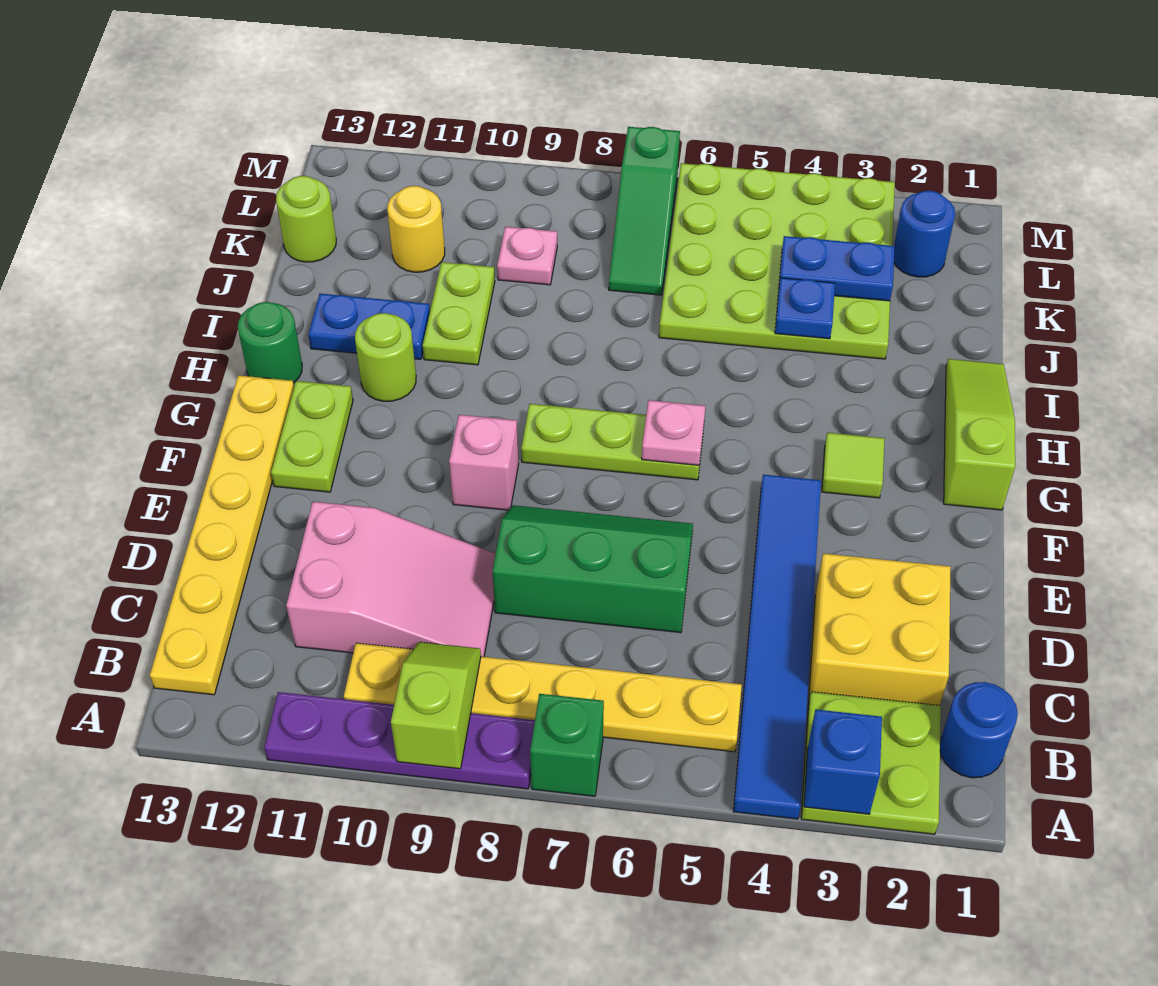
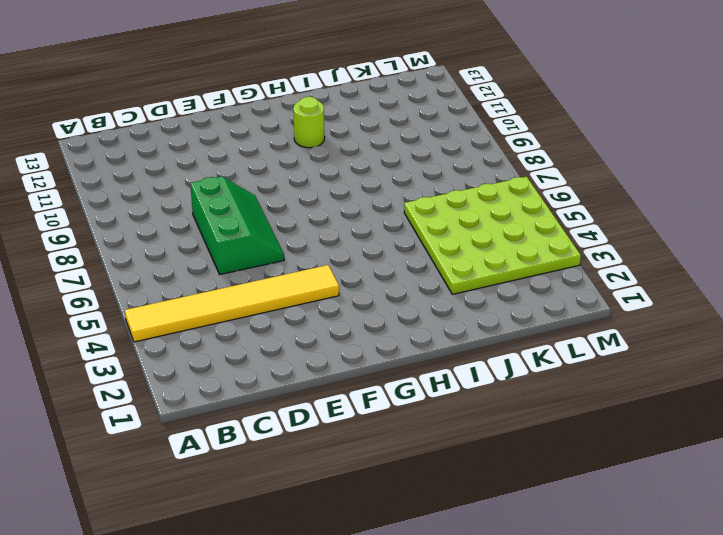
yellow 1x6 tile [125,265,339,342] -> blue 1x6 tile [733,475,821,819]
none -> lime 2x2 plate [801,692,941,834]
none -> green 1x1 brick [530,694,604,796]
none -> purple 1x4 plate [264,692,535,789]
none -> blue 1x1 round brick [940,682,1018,778]

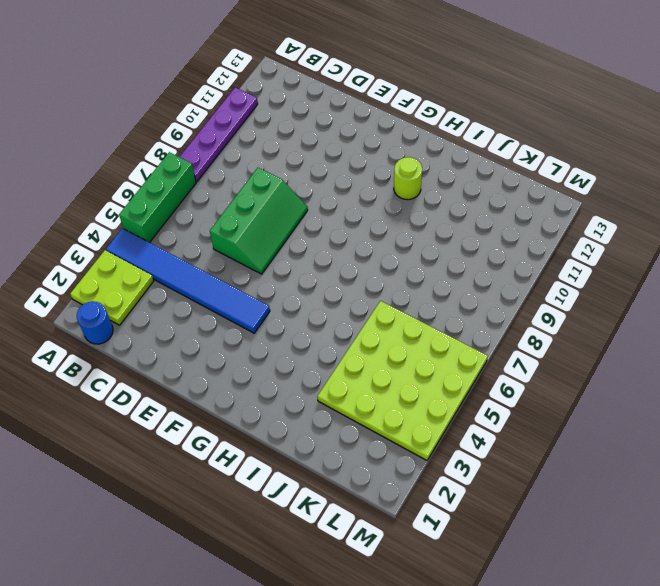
green 1x3 brick [119,152,196,243] -> green 1x1 brick [530,694,604,796]
none -> yellow 1x6 plate [344,643,742,752]
none -> yellow 1x6 plate [150,375,294,695]
none -> yellow 2x2 brick [809,553,951,705]
none -> pink 2x3 slope [286,502,496,657]

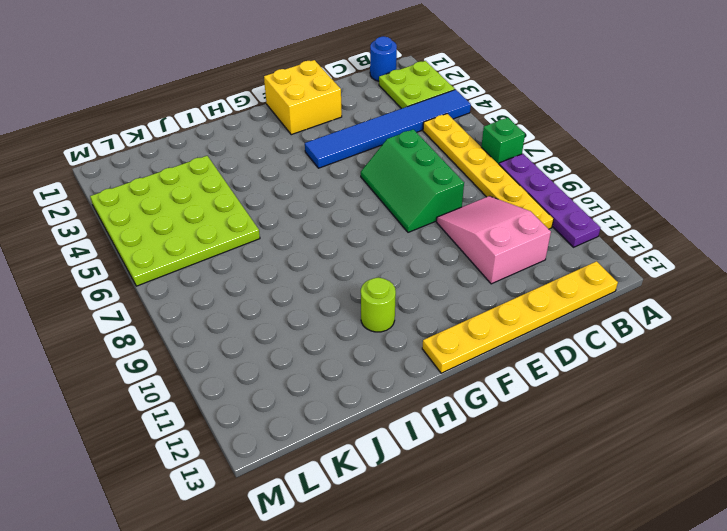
yellow 2x2 brick [264,60,342,135] -> yellow 2x2 brick moved to [809,553,951,705]
none -> pink 1x1 brick [449,415,519,510]
none -> lime 1x2 plate [271,381,353,492]
none -> lime 1x3 slope [944,359,1015,510]
none -> lime 1x1 tile [822,433,885,498]

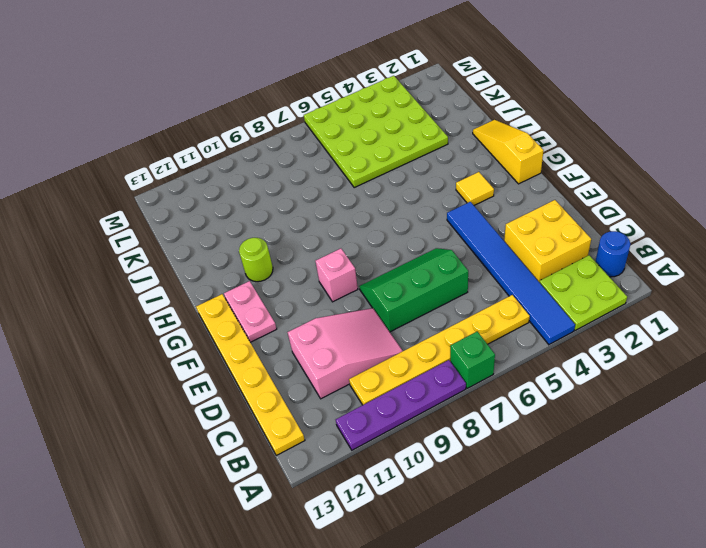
pink 1x2 plate [224,281,277,342] -> lime 1x2 plate [271,381,353,492]
yellow 1x3 slope [473,120,544,184] -> lime 1x3 slope [944,359,1015,510]
yellow 1x1 tile [456,172,494,205] -> lime 1x1 tile [822,433,885,498]
none -> lime 1x3 plate [521,404,704,480]
none -> green 1x1 round brick [238,302,302,383]
none -> lime 1x2 plate [423,262,495,365]
none -> blue 1x2 plate [308,294,430,359]

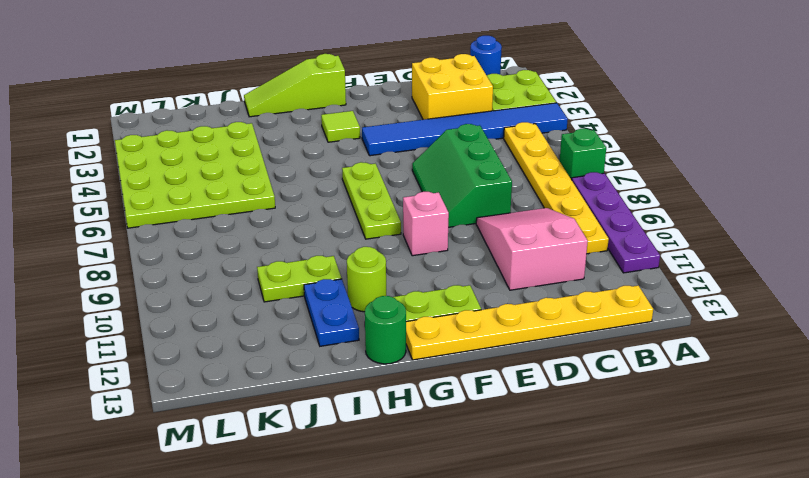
none -> green 1x3 slope [609,127,680,295]
none -> pink 1x1 plate [497,227,557,285]
none -> yellow 1x1 round brick [387,186,445,272]
none -> lime 1x1 round brick [276,176,336,262]

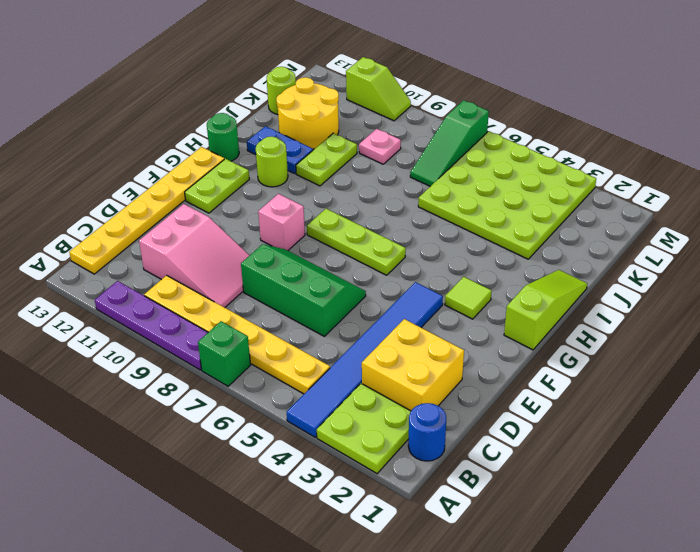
yellow 2x2 round brick [276,77,339,149] -> yellow 1x1 round brick [387,186,445,272]
lime 1x2 slope [346,57,411,121] -> lime 1x2 slope turned to [391,642,481,769]
none -> blue 1x1 round brick [894,191,955,277]
none -> blue 1x1 brick [804,710,882,814]
none -> pink 1x1 plate [642,400,705,465]
none -> blue 1x1 plate [775,278,835,339]

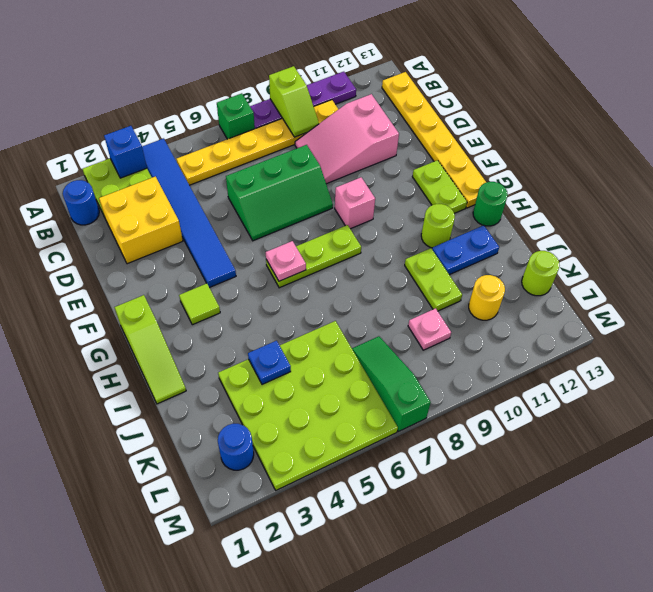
none -> blue 1x2 plate [779,236,894,301]

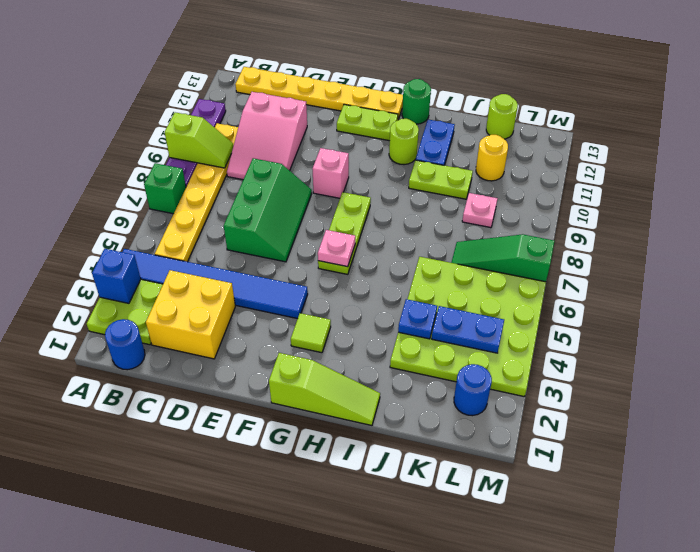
blue 1x2 plate [432,306,504,353] -> blue 1x2 plate turned to [779,236,894,301]

